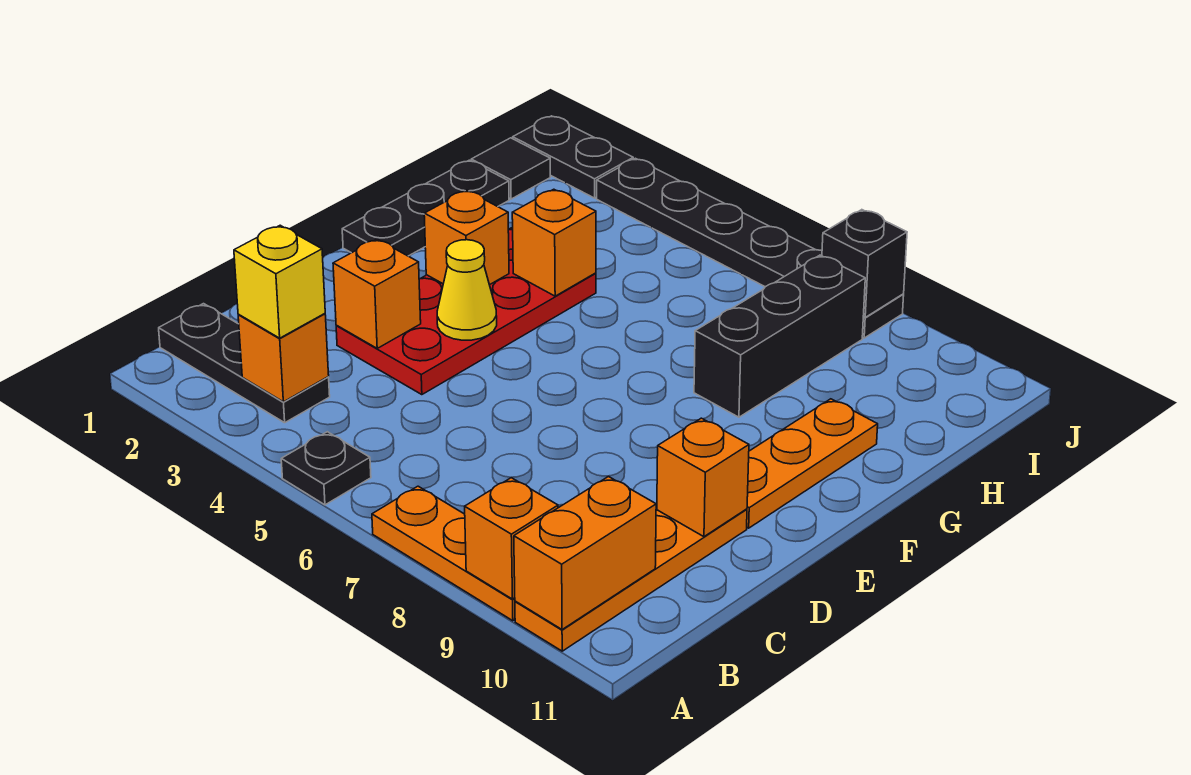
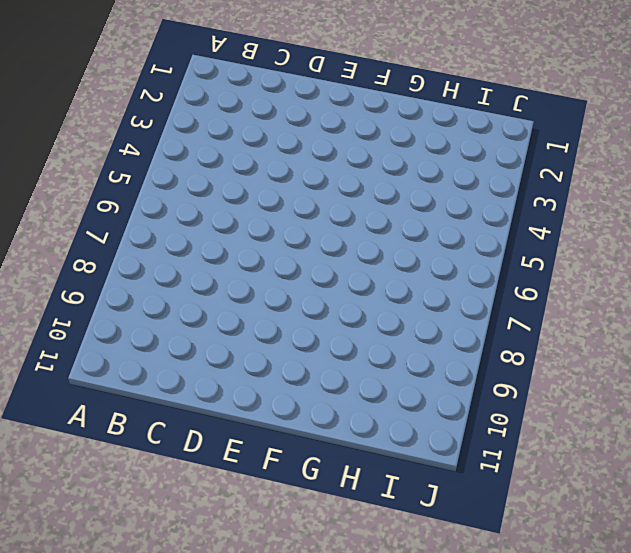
none -> black 1x1 plate [281,432,371,505]
none -> orange 1x3 plate [372,486,515,621]
none -> orange 1x4 plate [515,509,747,651]

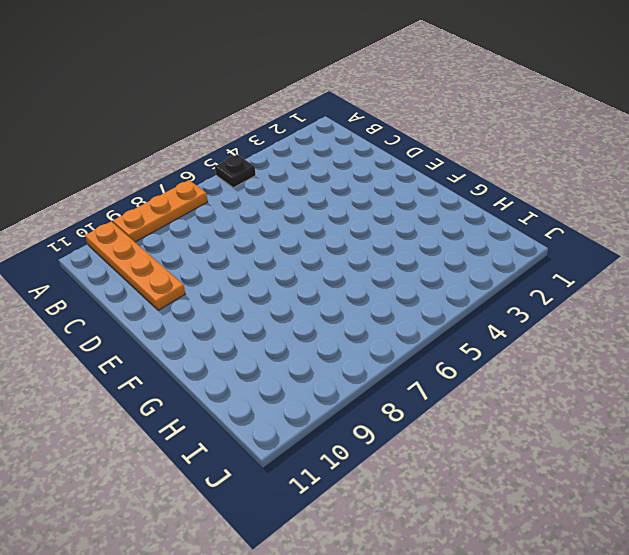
none -> black 1x3 plate [159,304,330,423]
none -> red 2x4 plate [336,228,596,395]
none -> orange 1x3 plate [747,399,878,528]

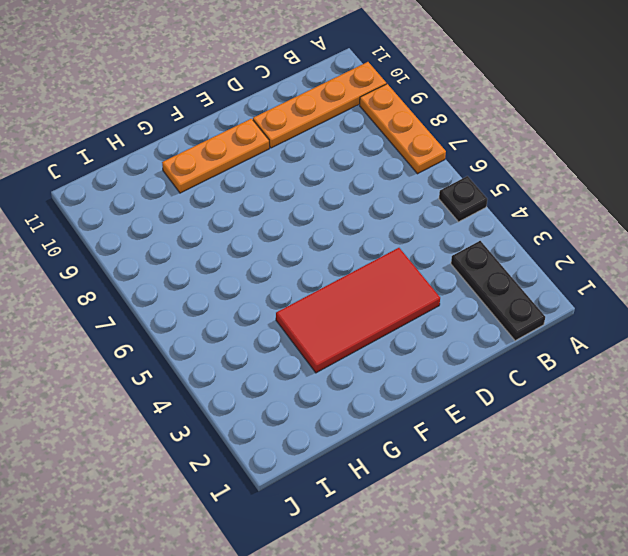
red 2x4 tile [276,248,440,373] -> red 2x4 plate [336,228,596,395]
none -> black 1x3 plate [342,160,509,256]
none -> black 1x3 brick [694,255,865,417]
none -> black 1x1 tile [471,138,550,199]

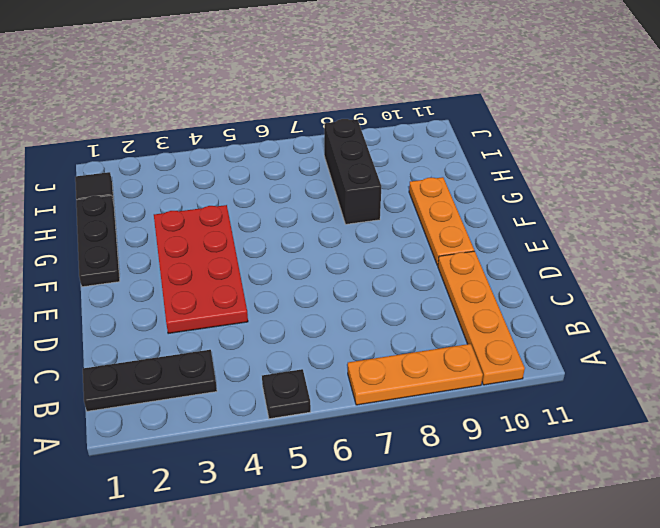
none -> black 1x2 plate [513,116,633,198]
none -> black 1x6 plate [597,158,904,338]
none -> orange 1x1 brick [465,478,558,599]

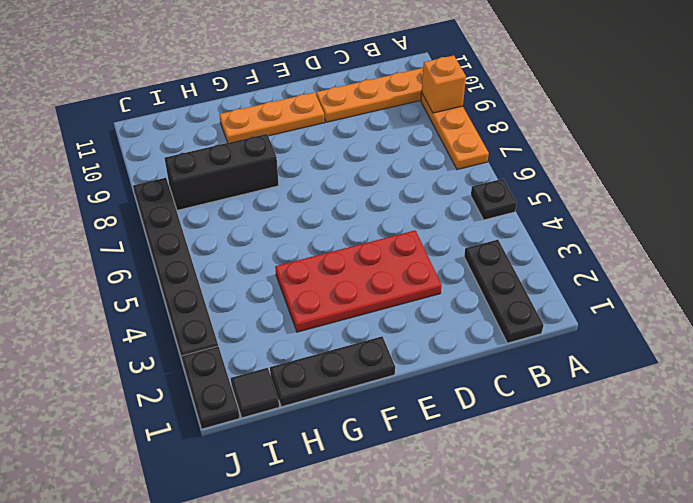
none -> orange 1x2 brick [514,477,656,630]
none -> orange 1x1 brick [238,314,329,402]
none -> orange 1x1 brick [333,239,421,348]

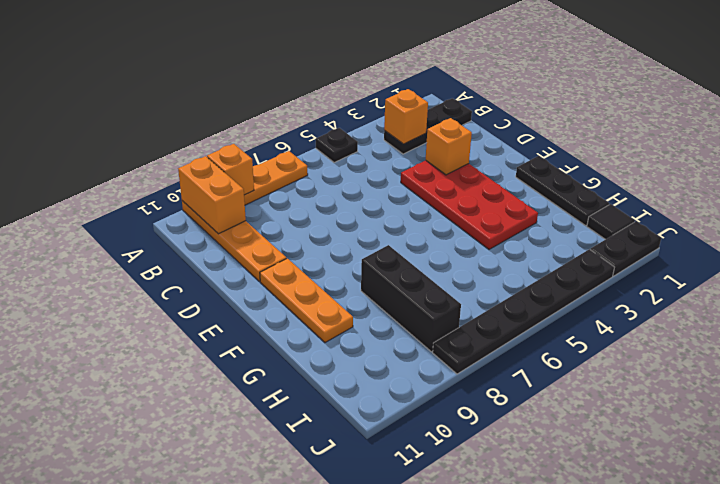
none -> orange 1x1 brick [657,418,749,537]
none -> yellow 1x1 cone [437,240,497,340]
none -> orange 1x1 brick [424,190,509,285]

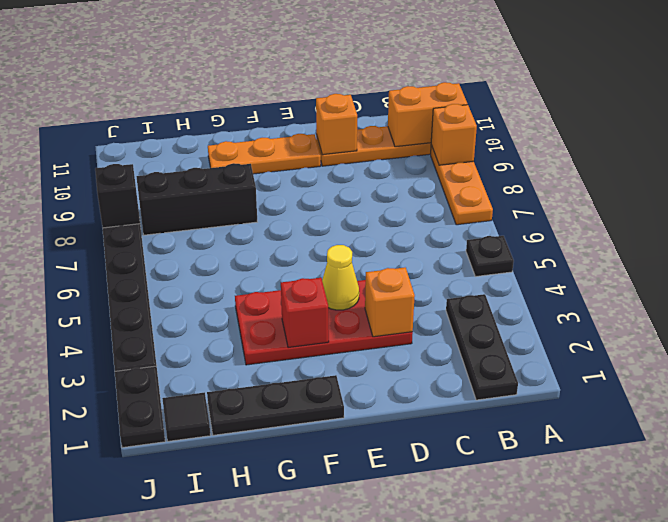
red 1x1 brick [281,278,329,348] -> orange 1x1 brick [424,190,509,285]
none -> orange 1x1 brick [238,314,329,402]
none -> orange 1x1 brick [512,189,596,296]
none -> yellow 1x1 brick [234,225,325,338]

